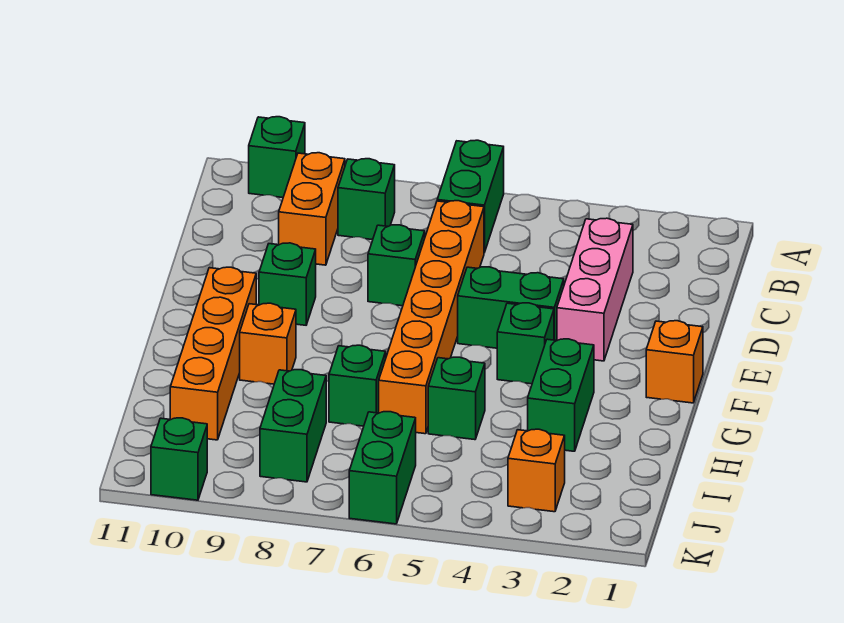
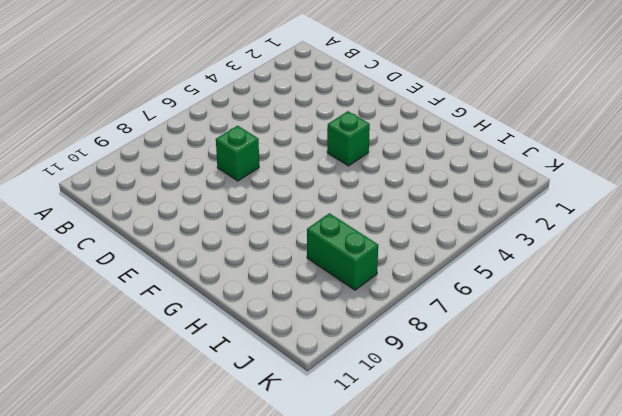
none -> green 1x2 brick [437,140,504,253]
none -> green 1x1 brick [249,117,305,198]
none -> green 1x1 brick [338,159,395,240]

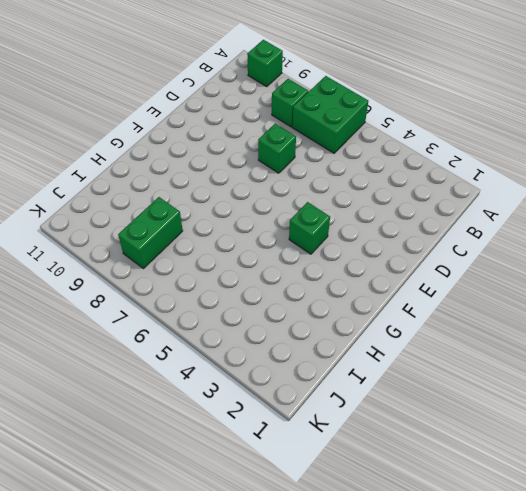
green 2x2 brick [292,76,368,153] -> green 1x2 brick [437,140,504,253]
none -> orange 1x2 brick [279,153,345,265]
none -> pink 1x3 brick [557,218,633,361]
none -> orange 1x6 brick [379,201,484,434]

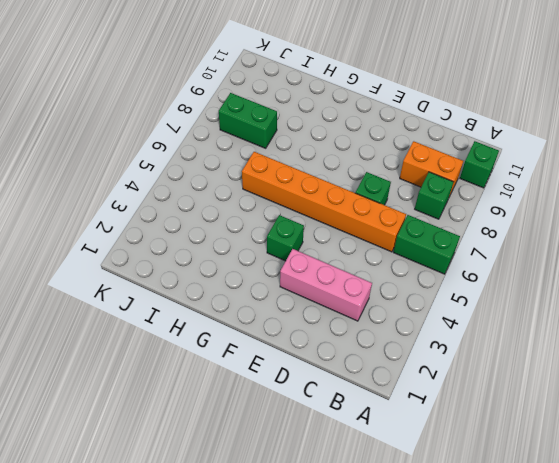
none -> green 1x2 brick [458,267,564,348]
none -> green 1x1 brick [259,243,316,325]
none -> orange 1x1 brick [646,321,703,403]

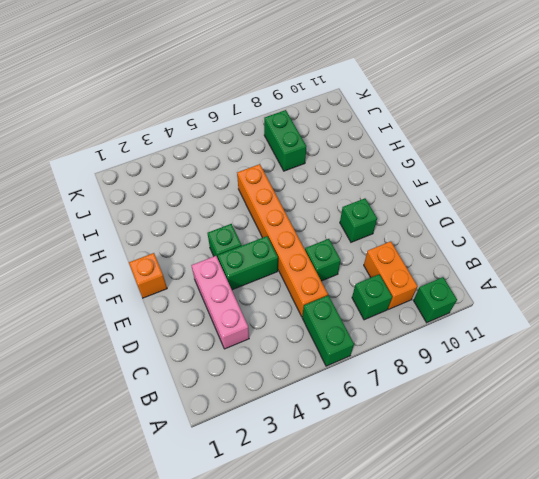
none -> orange 1x4 brick [170,267,256,440]
none -> green 1x2 brick [528,339,594,451]
none -> orange 1x1 brick [240,303,296,384]

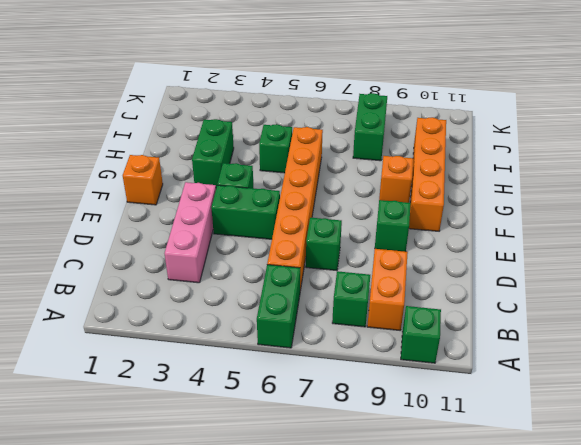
none -> green 1x1 brick [329,345,386,426]
none -> orange 1x1 brick [508,429,565,512]
none -> green 1x2 brick [349,412,416,524]

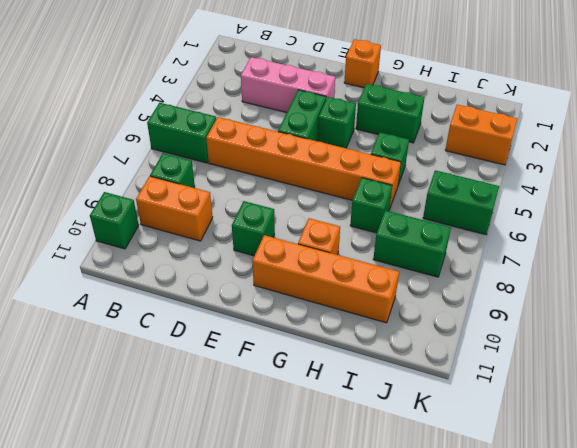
orange 1x2 brick [445,105,517,165] -> orange 1x1 brick [508,429,565,512]
none -> green 1x1 brick [368,225,425,306]
none -> green 1x1 brick [151,418,207,500]

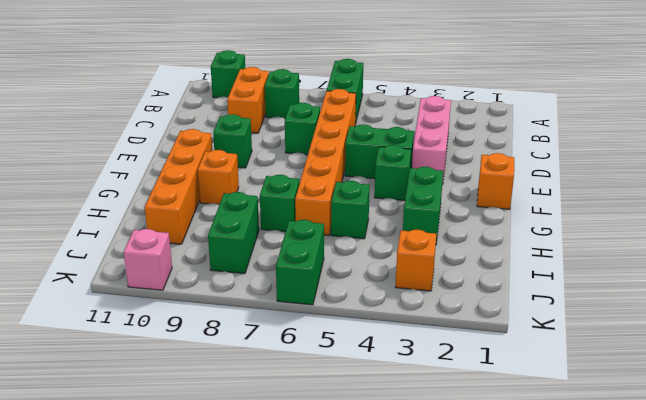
pink 1x1 brick [124,229,172,290] -> green 1x1 brick [151,418,207,500]

